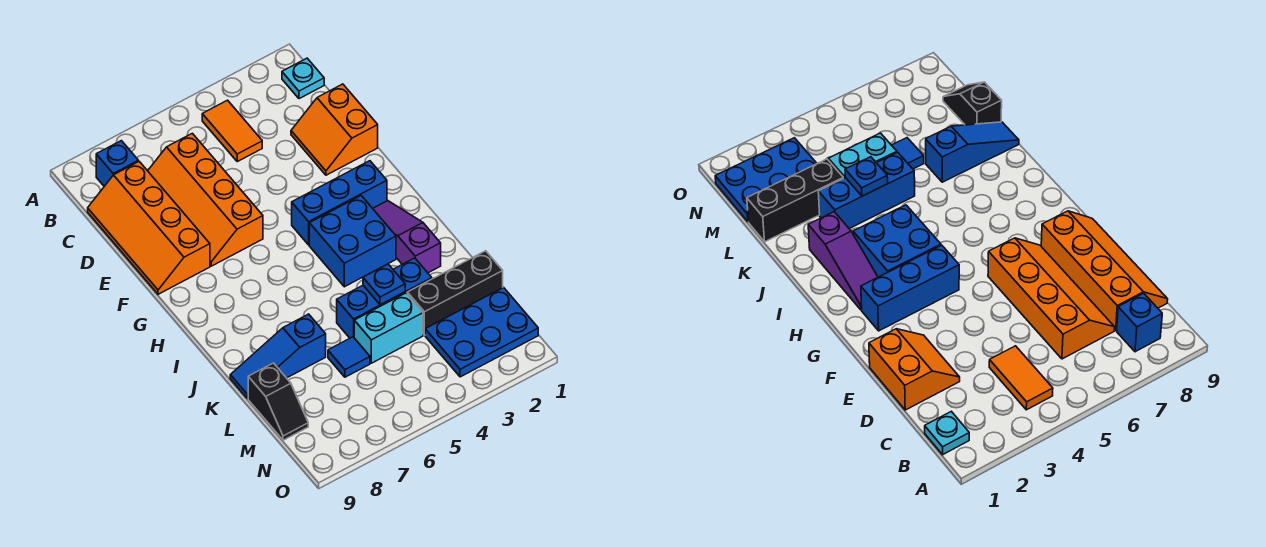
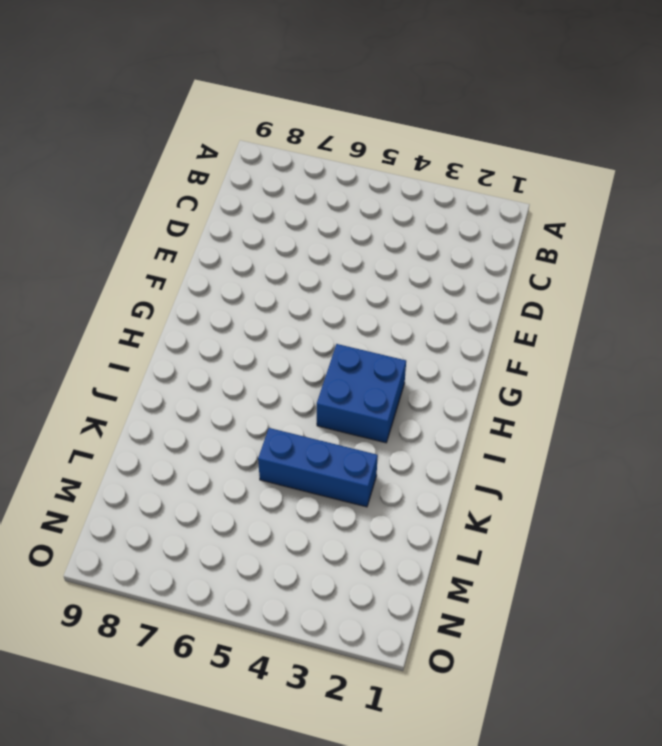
none -> cyan 1x1 plate [282,58,324,99]
none -> orange 1x2 tile [202,100,262,162]
none -> blue 1x1 brick [96,141,138,186]

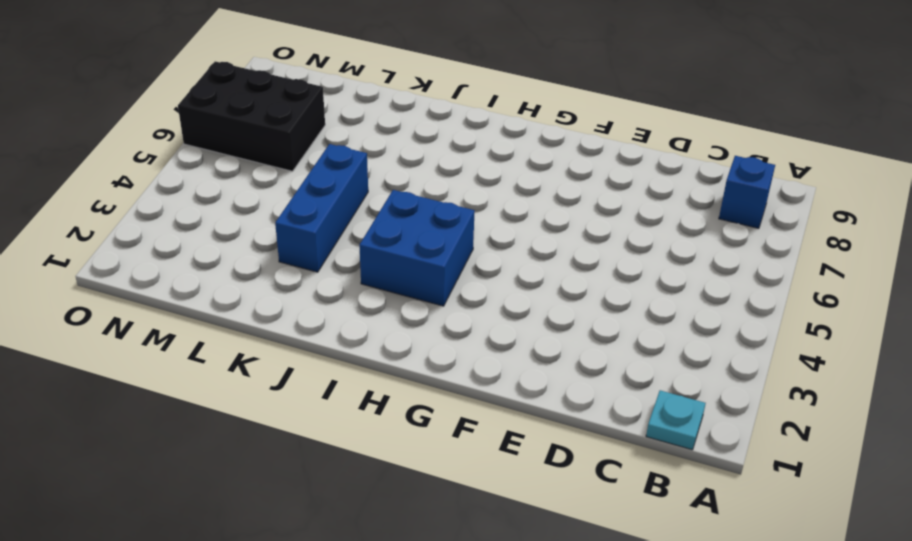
black 2x3 brick [178,61,325,171] -> none
none -> orange 1x2 tile [202,100,262,162]
none -> orange 2x4 slope [148,133,263,266]
none -> orange 2x4 slope [88,162,210,294]

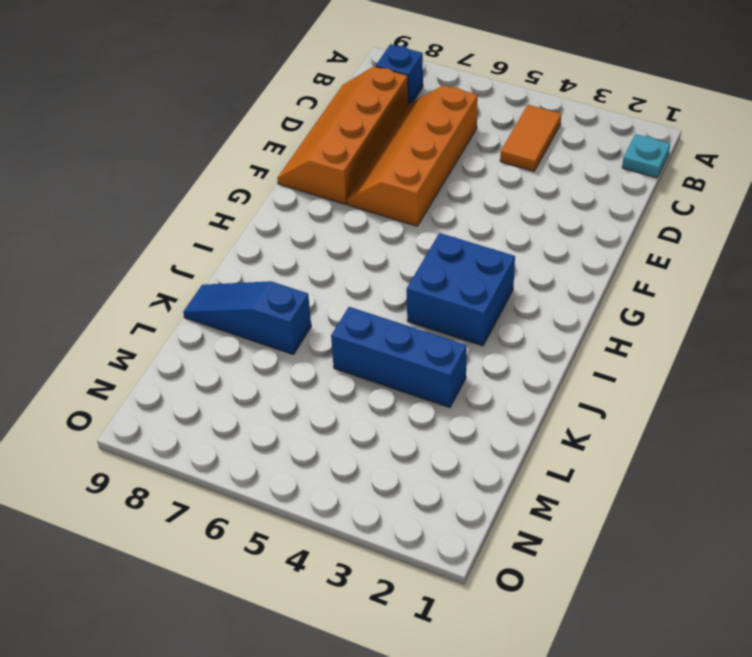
none -> orange 2x2 slope [291,84,378,175]
none -> blue 1x3 brick [292,161,387,245]
none -> purple 1x3 slope [373,201,441,273]

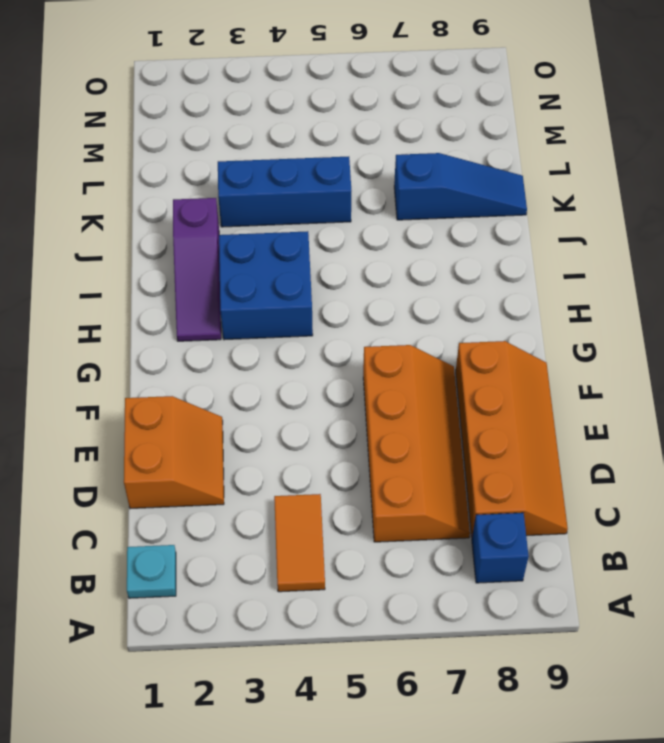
none -> blue 1x3 brick [292,161,387,245]
none -> black 1x3 brick [407,251,503,335]
none -> cyan 1x2 brick [354,293,423,363]

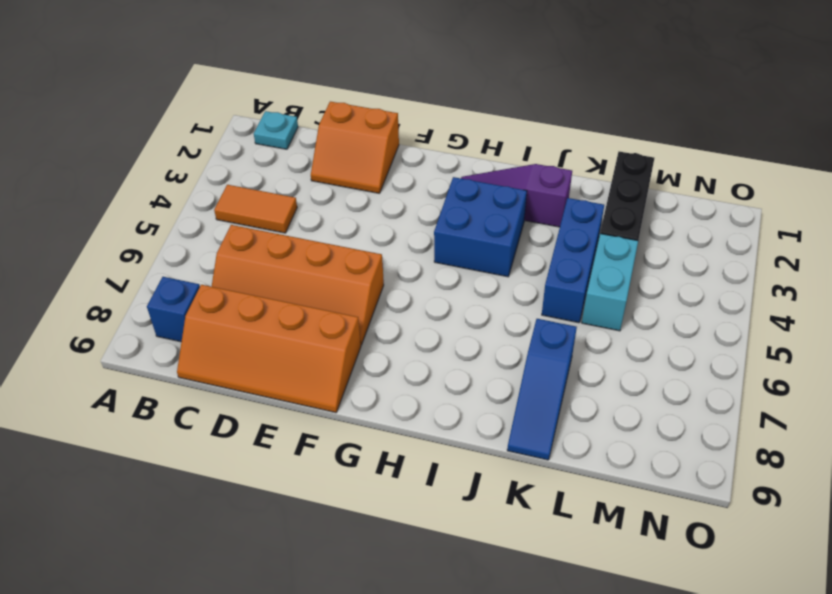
none -> blue 1x3 brick [292,161,387,245]
none -> blue 1x1 tile [328,337,370,377]
none -> black 1x2 slope [248,363,308,440]

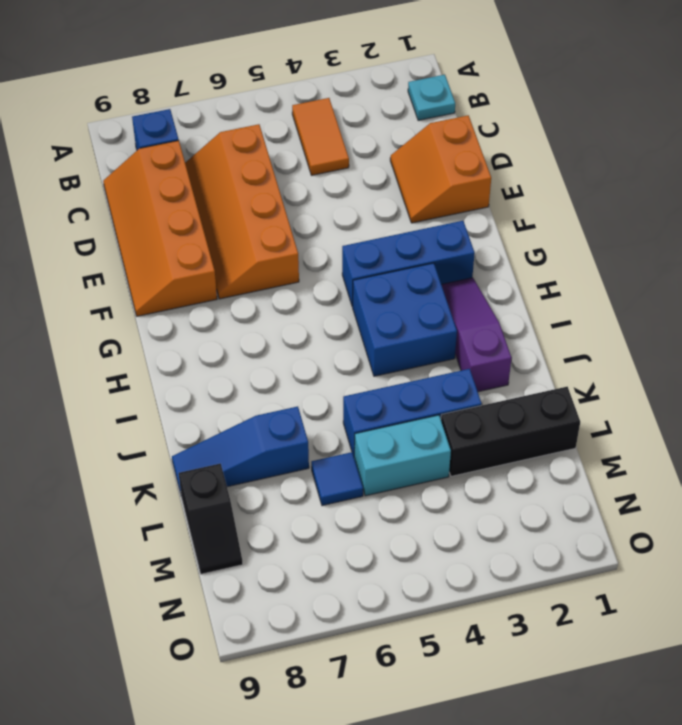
none -> blue 2x3 plate [425,288,538,377]
none -> blue 1x1 plate [363,264,405,305]

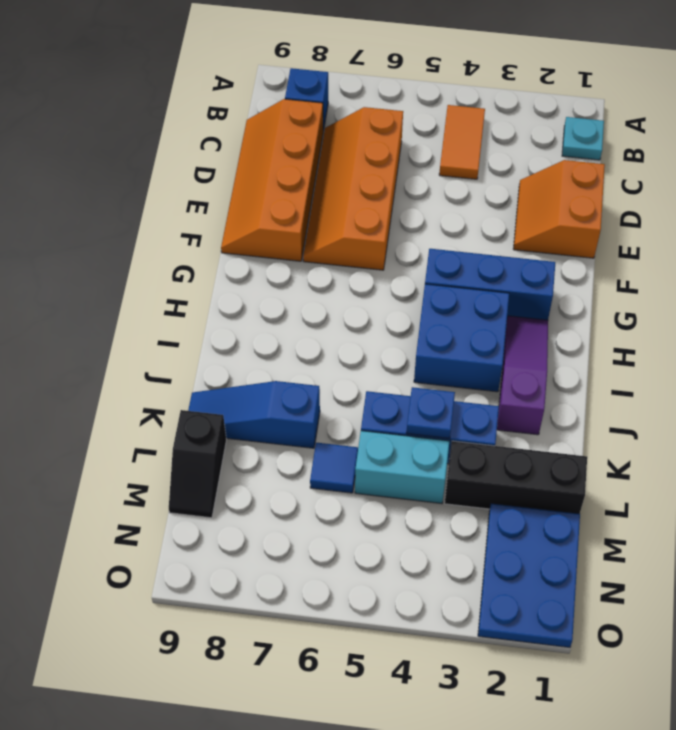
blue 2x3 plate [478,503,580,647] -> blue 2x3 plate turned to [425,288,538,377]

